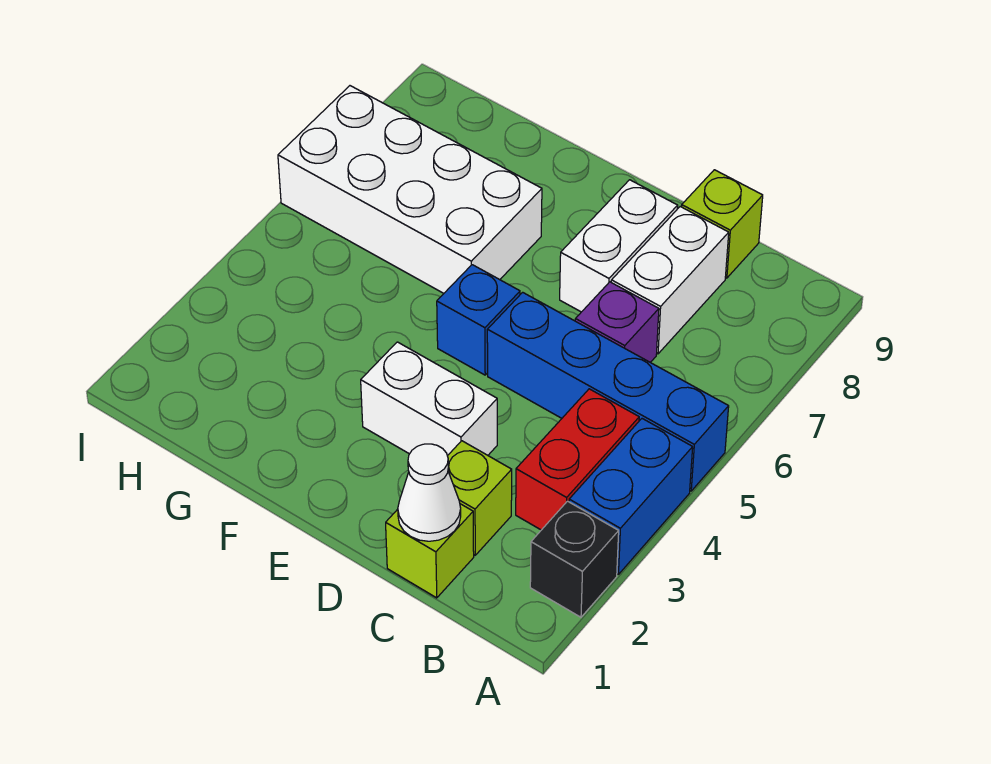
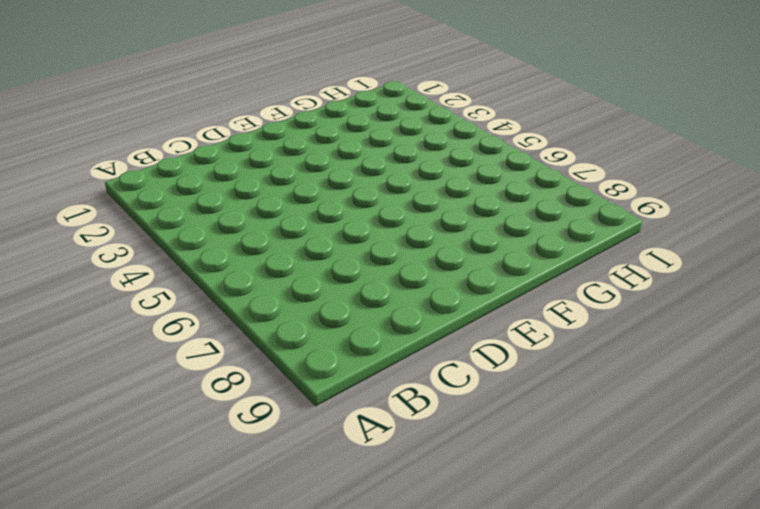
none -> black 1x1 brick [530,501,619,617]
none -> blue 1x2 brick [569,419,693,574]
none -> blue 1x4 brick [487,292,729,491]

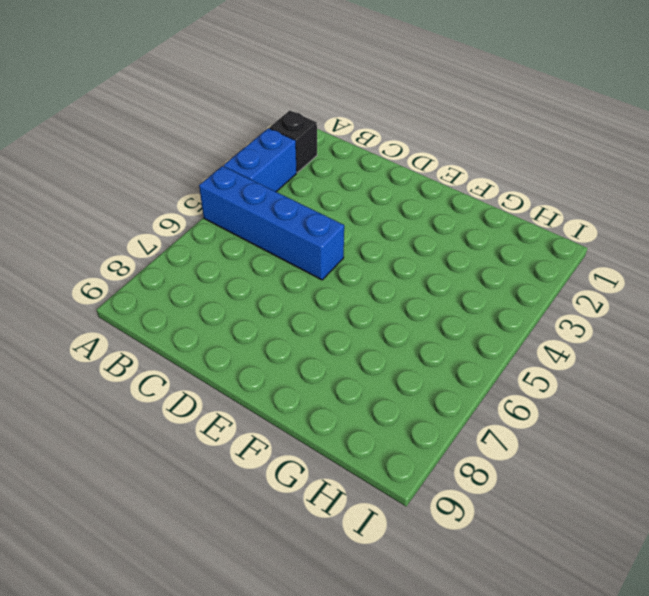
none -> red 1x2 brick [516,389,639,530]
none -> lime 1x1 brick [386,504,474,598]
none -> lime 1x1 brick [448,441,512,555]

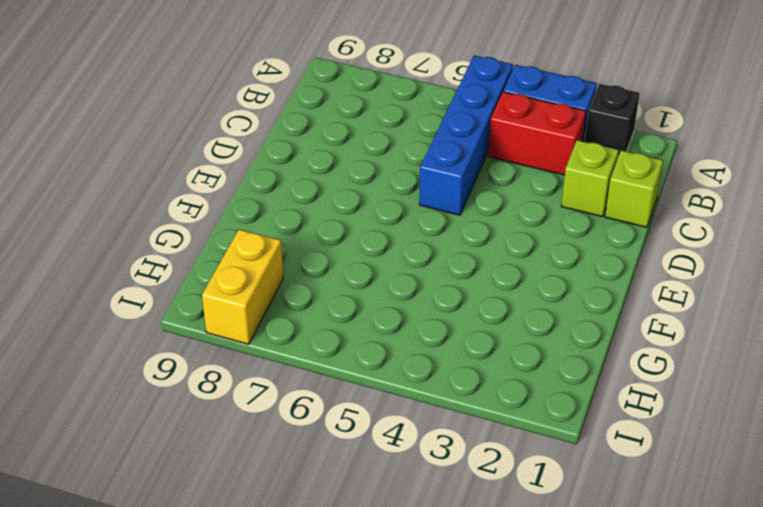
yellow 1x2 brick [202,229,283,344] -> none
none -> purple 1x1 brick [575,282,659,362]
none -> white 1x2 brick [611,207,729,354]
none -> lime 1x1 brick [682,170,763,278]

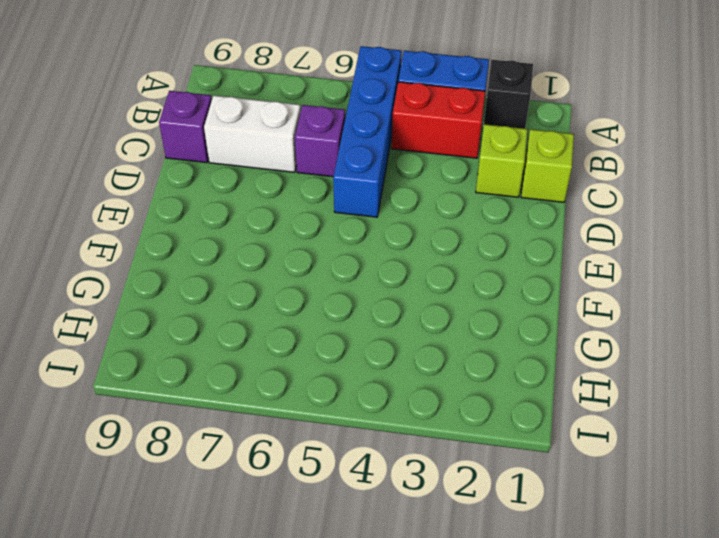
purple 1x1 brick [159,91,212,163] -> lime 1x1 brick [682,170,763,278]
none -> white 1x2 brick [361,342,497,456]
none -> white 1x2 brick [560,180,678,312]
none -> blue 1x1 brick [437,265,520,375]

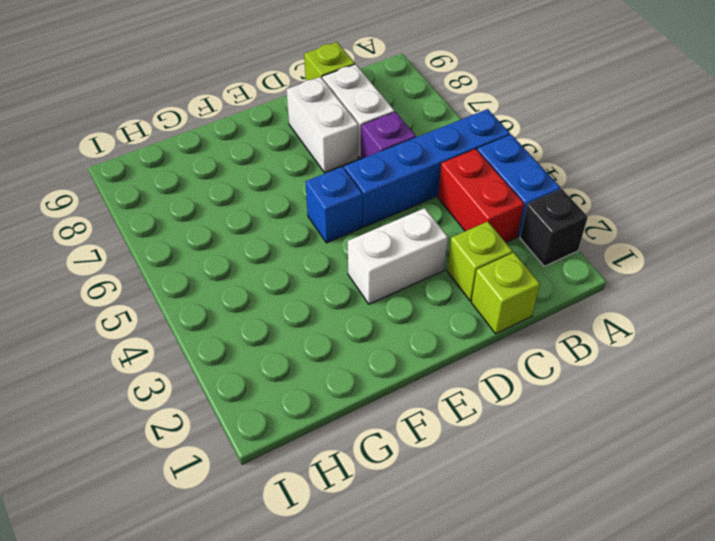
none -> white 2x4 brick [278,86,542,293]
none -> white 1x1 cone [398,444,461,541]

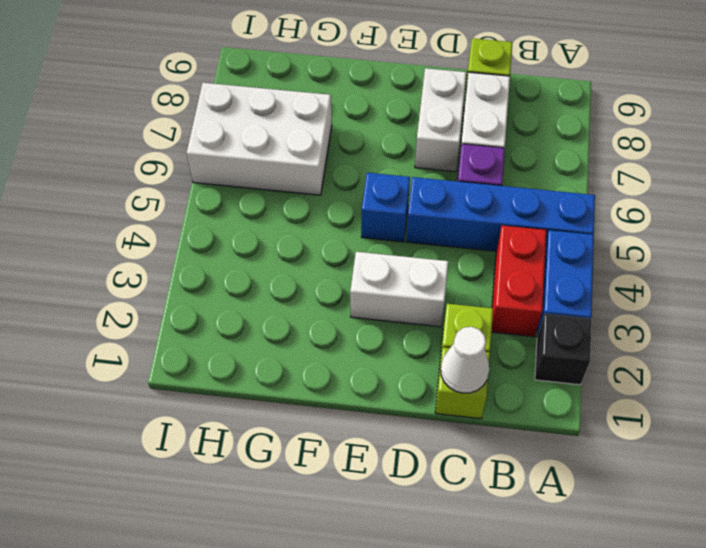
white 2x3 brick [187,83,332,195] -> white 2x4 brick [278,86,542,293]

